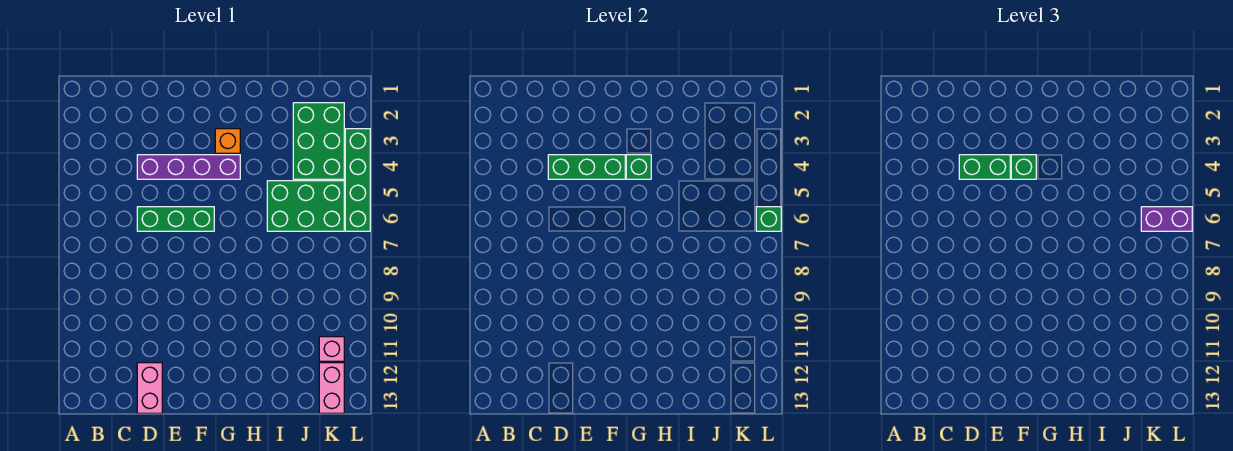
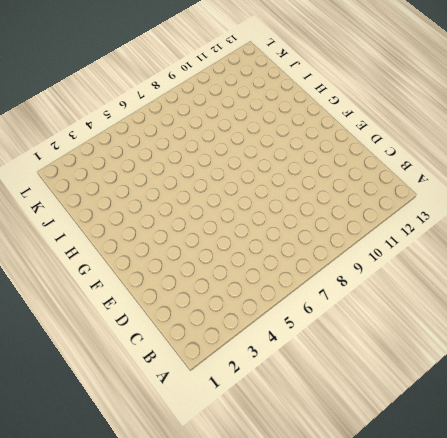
none -> purple 1x4 brick [137,155,240,179]
none -> green 1x3 brick [137,207,214,231]
none -> pink 1x2 brick [137,363,162,413]

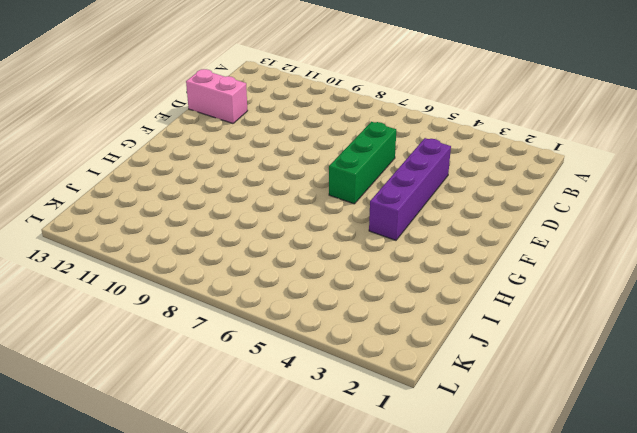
none -> orange 1x1 brick [215,129,240,153]
none -> green 2x3 brick [267,181,344,231]
none -> green 2x3 brick [293,103,344,179]

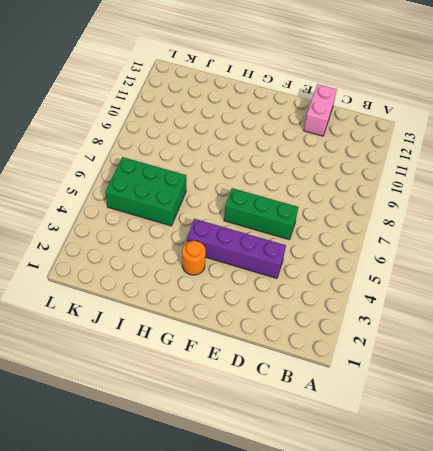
orange 1x1 round brick [182,241,206,275] -> orange 1x1 brick [215,129,240,153]
none -> green 2x3 brick [293,103,344,179]
none -> pink 1x1 brick [319,337,344,361]
none -> pink 1x2 brick [319,363,344,413]

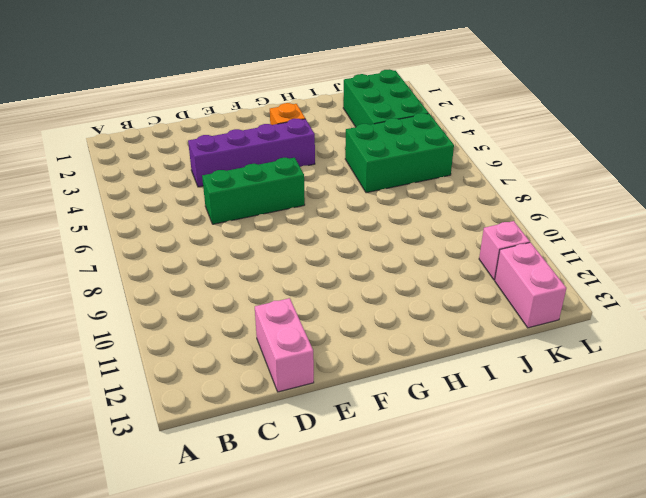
none -> green 1x4 brick [345,129,370,231]
none -> green 1x3 brick [548,155,625,179]
none -> green 1x1 brick [626,155,651,179]

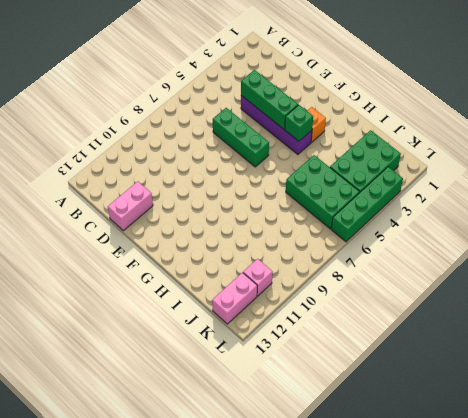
none -> green 1x1 brick [756,207,781,231]
none -> green 1x2 brick [959,155,1010,179]
none -> green 1x1 brick [1011,155,1036,179]

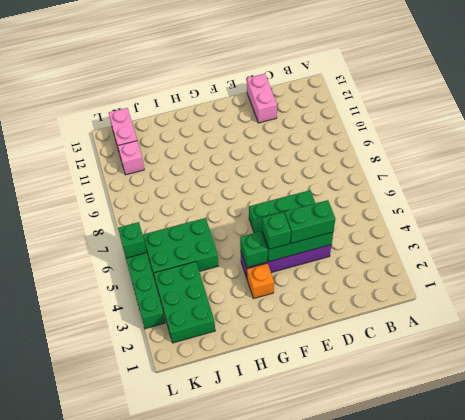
none -> purple 1x2 brick [1141,207,1192,231]

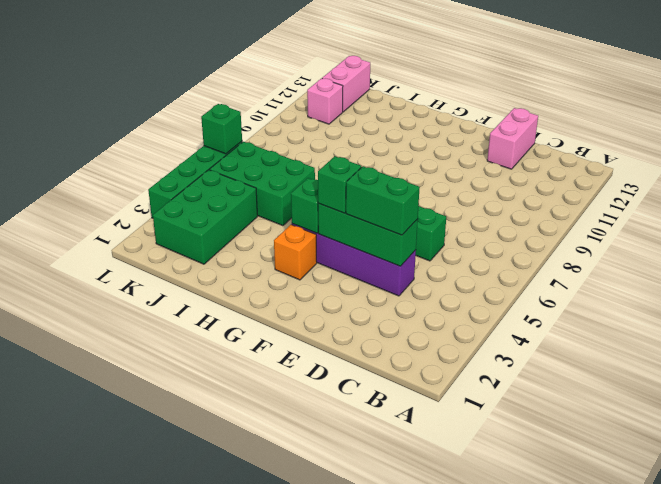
none -> purple 1x2 brick [1141,207,1192,231]

